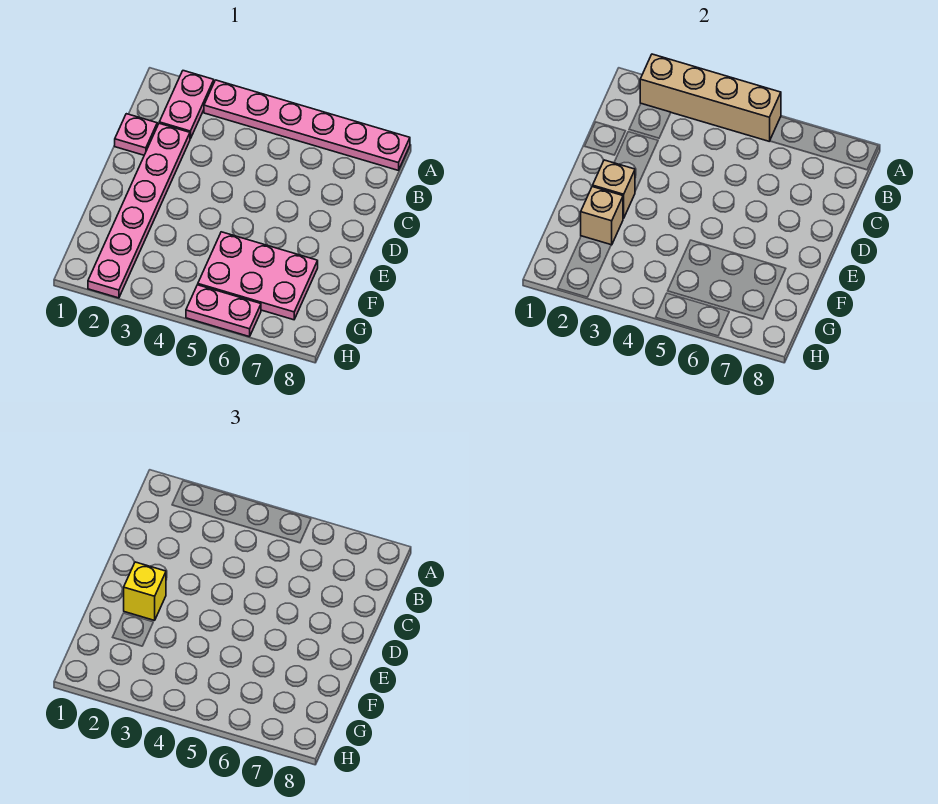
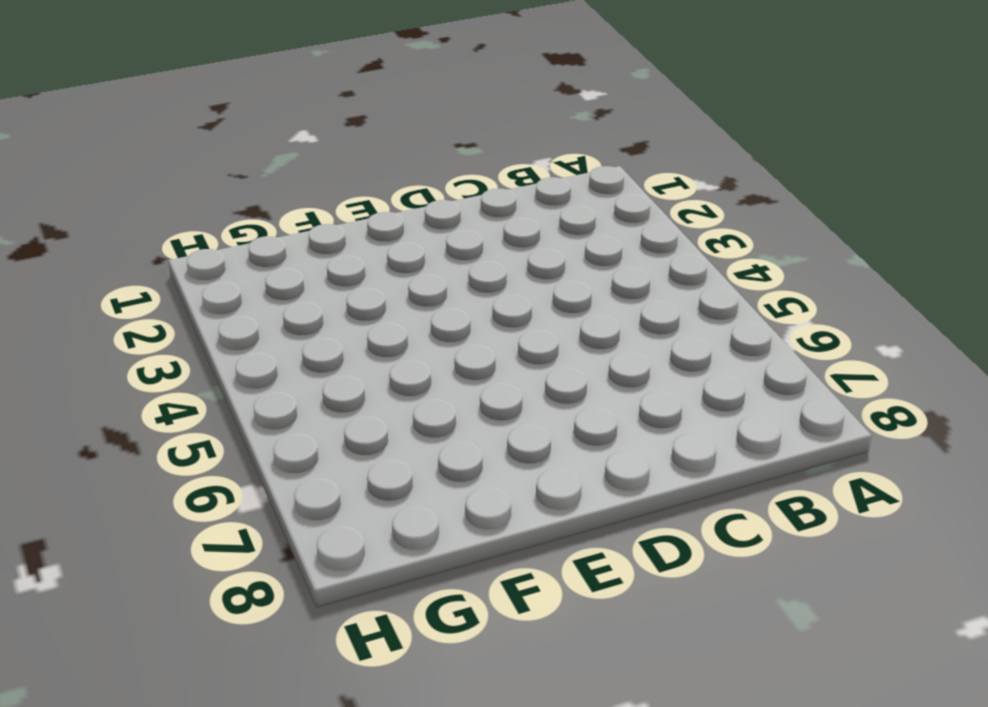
none -> pink 1x2 plate [159,71,214,139]
none -> pink 1x6 plate [204,80,410,170]

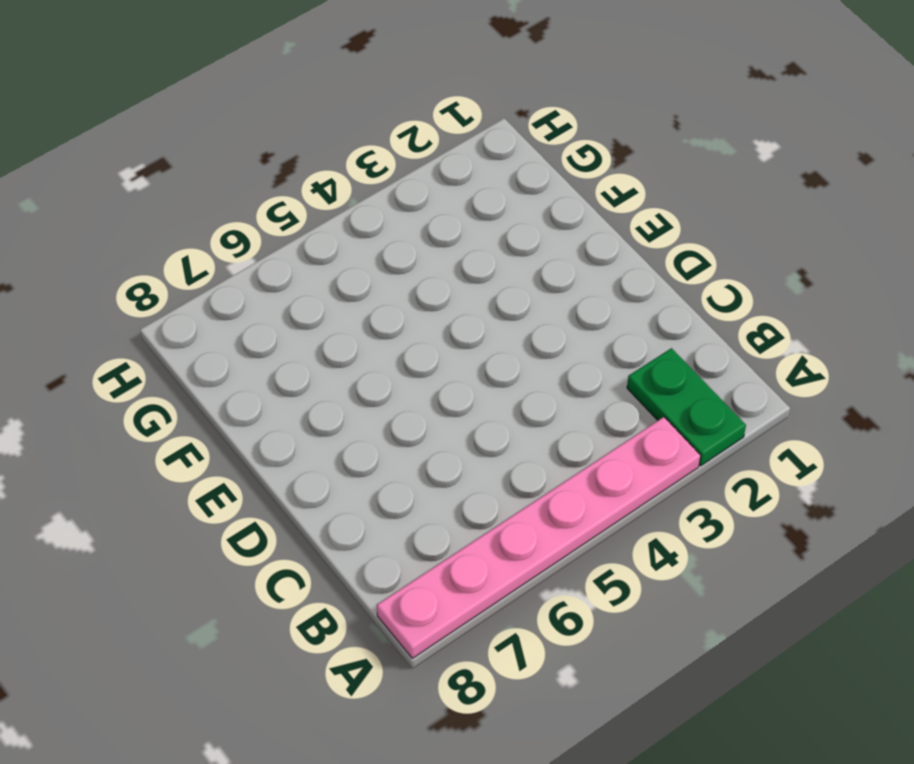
green 1x2 plate [627,348,746,466] -> pink 1x2 plate [159,71,214,139]
none -> pink 1x1 plate [115,114,157,155]
none -> pink 1x6 plate [88,123,190,298]

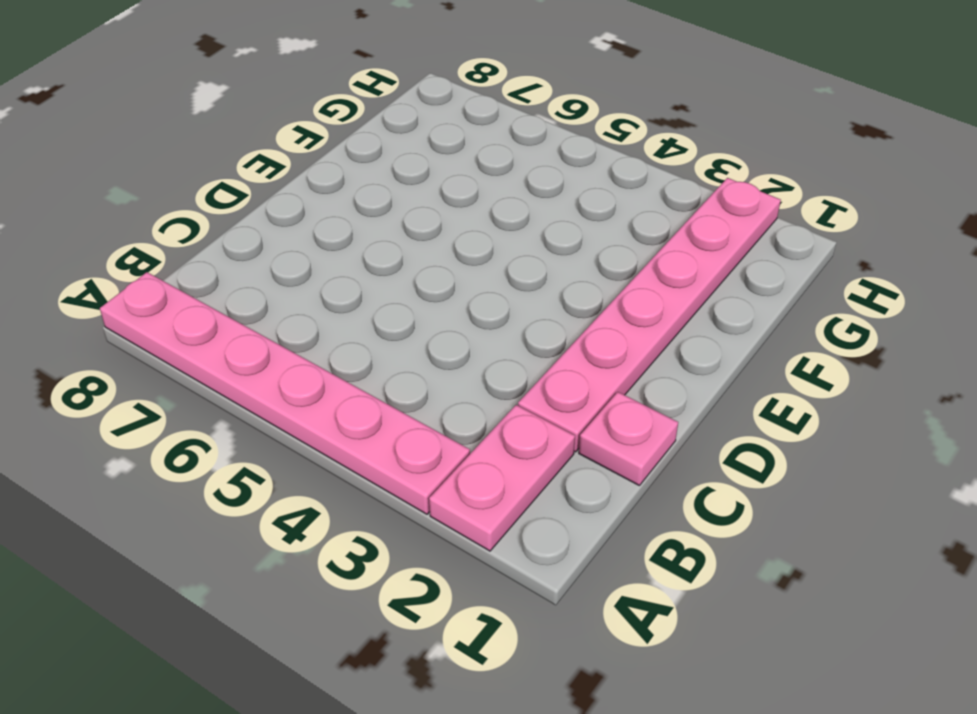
none -> pink 2x3 plate [198,232,318,320]
none -> pink 1x2 plate [186,285,261,337]

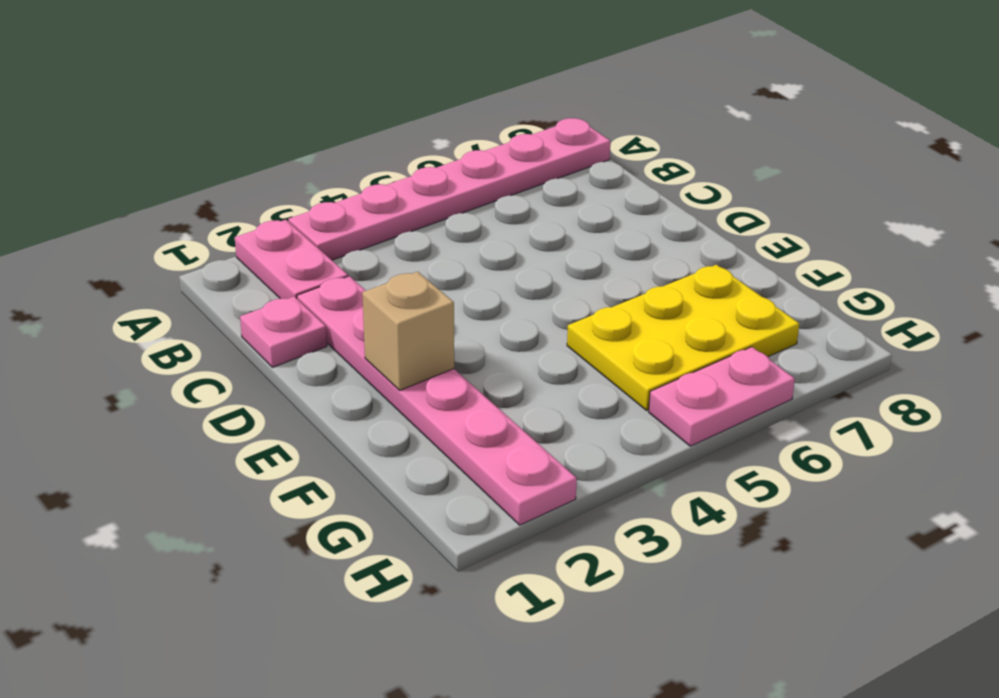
yellow 2x3 plate [567,265,799,410] -> pink 2x3 plate [198,232,318,320]
none -> tan 1x4 brick [640,54,781,142]
none -> tan 1x1 brick [581,187,623,245]

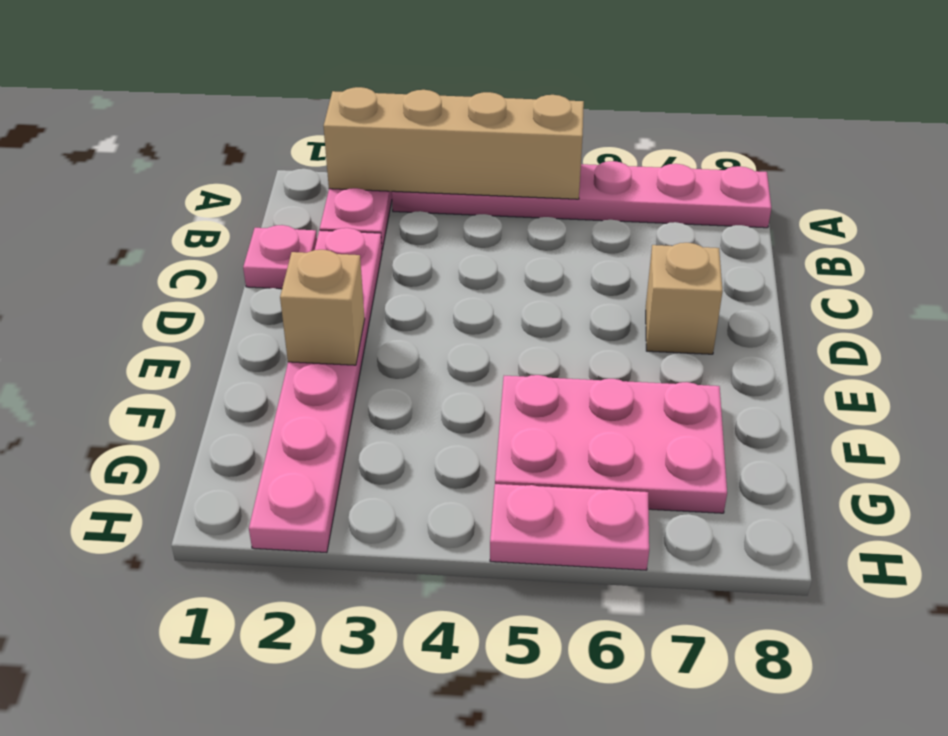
tan 1x1 brick [646,243,723,354] -> tan 1x1 brick moved to [581,187,623,245]
none -> yellow 1x1 brick [124,562,166,620]

